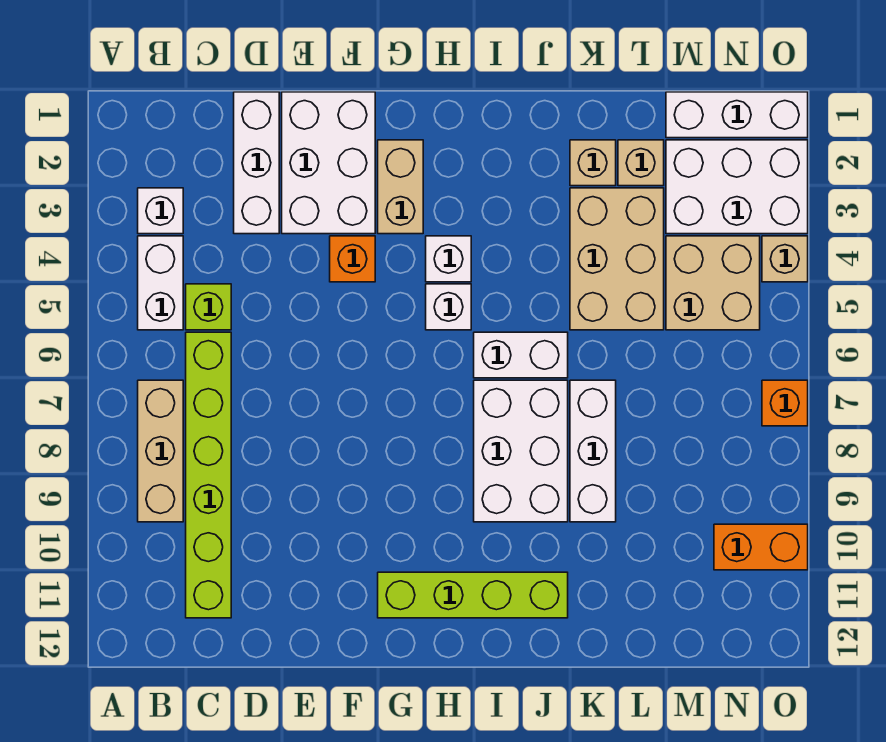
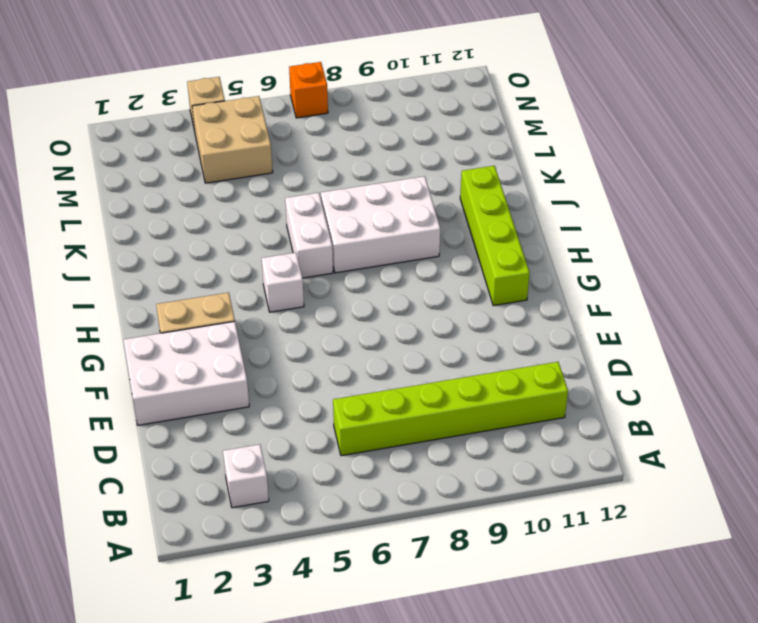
none -> white 1x2 brick [138,236,183,330]
none -> tan 1x3 brick [138,380,183,522]
none -> lime 1x1 brick [186,284,231,330]

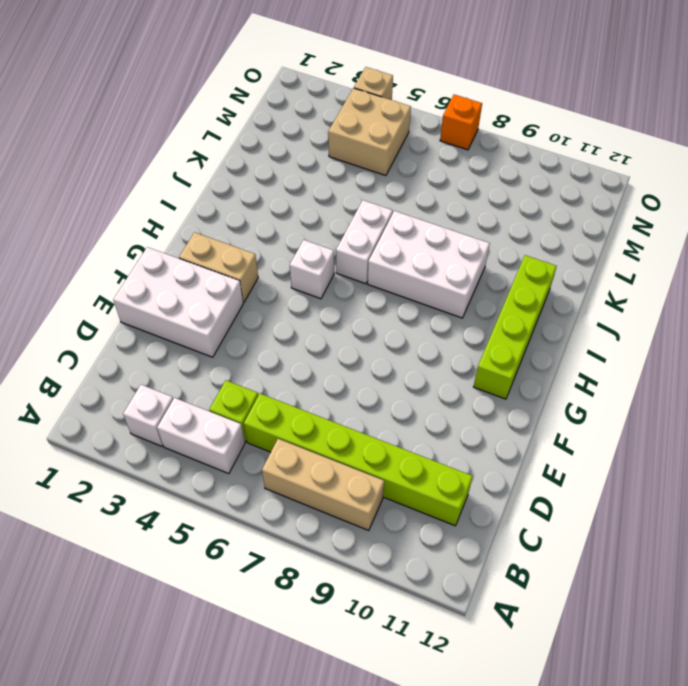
none -> white 1x3 brick [234,92,279,234]
none -> orange 1x1 brick [330,236,375,282]
none -> white 1x1 brick [426,236,471,282]

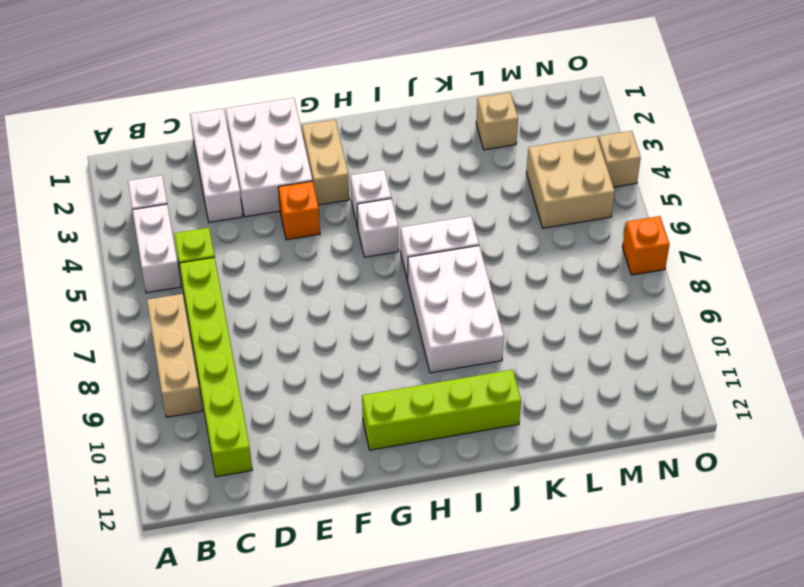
none -> tan 1x1 brick [570,140,616,186]
none -> tan 2x3 brick [570,188,664,330]
none -> white 1x3 brick [570,380,616,522]

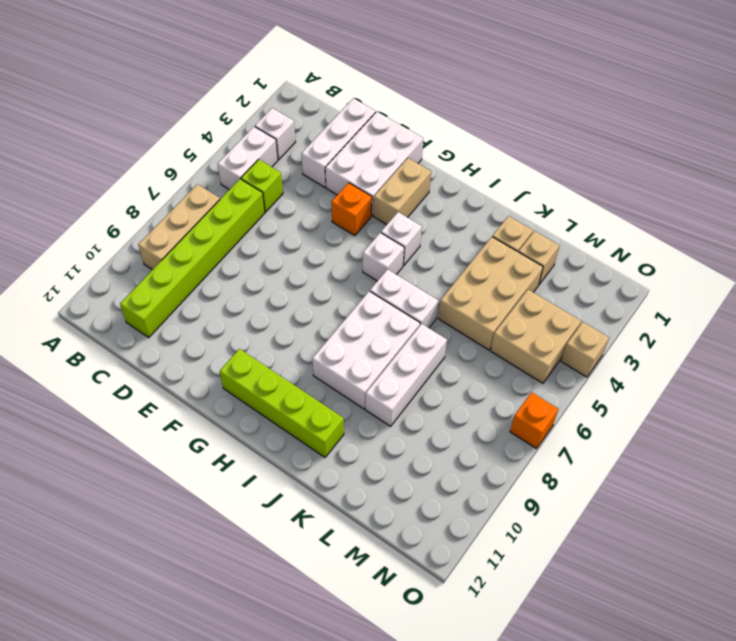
none -> white 1x3 brick [666,92,808,138]
none -> white 2x3 brick [666,140,808,234]
none -> orange 1x2 brick [714,524,808,570]

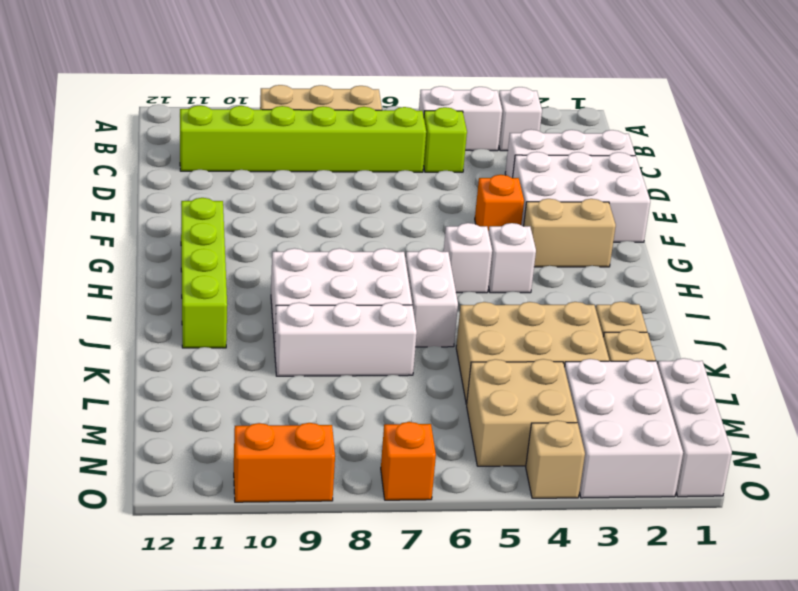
orange 1x2 brick [234,423,335,502] -> orange 1x2 brick turned to [714,524,808,570]

